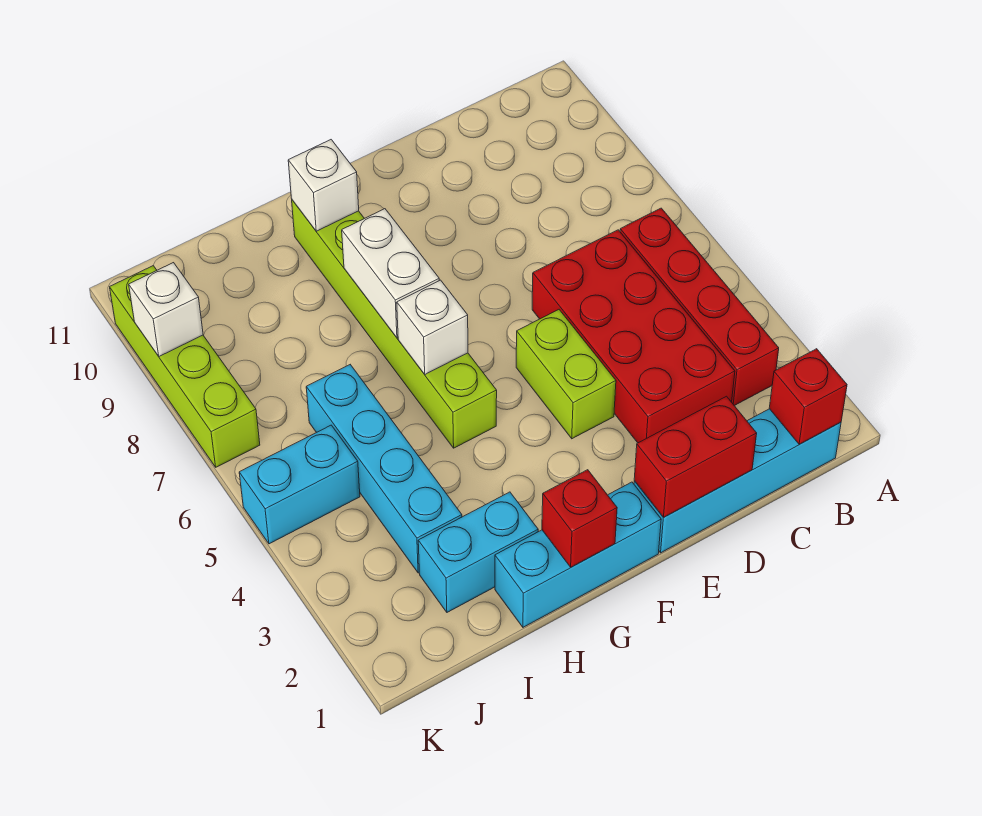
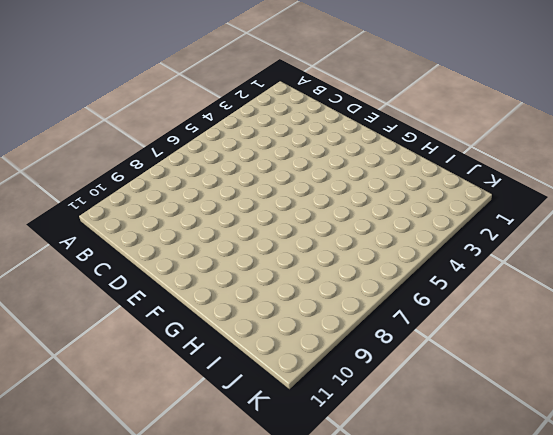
none -> cyan 1x4 brick [634,409,841,553]
none -> red 1x4 brick [620,208,779,406]
none -> red 2x4 brick [532,230,735,443]

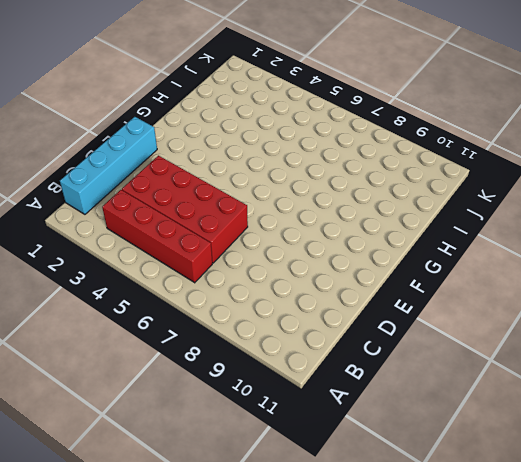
none -> lime 1x2 brick [516,310,616,439]
none -> cyan 1x3 brick [495,482,661,627]
none -> lime 1x6 brick [292,200,497,448]

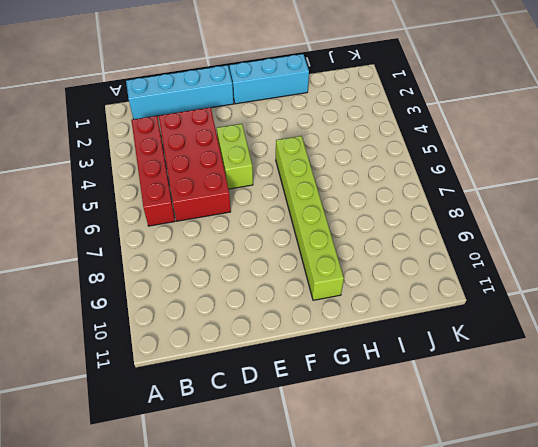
none -> cyan 1x2 brick [418,492,538,612]
none -> cyan 1x4 brick [306,365,462,573]
none -> cyan 1x2 brick [239,425,360,544]

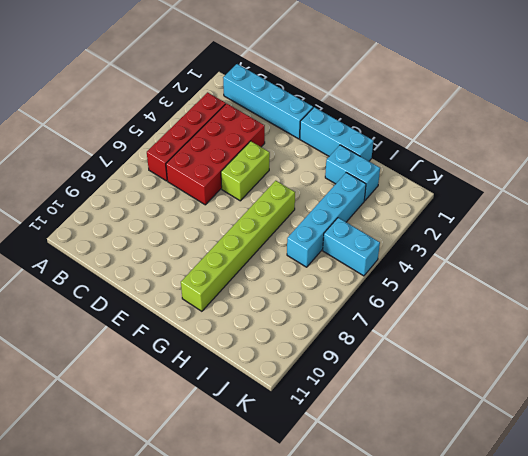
none -> lime 1x4 brick [110,266,260,467]
none -> red 1x1 brick [769,349,847,444]
none -> red 1x2 brick [634,396,757,517]

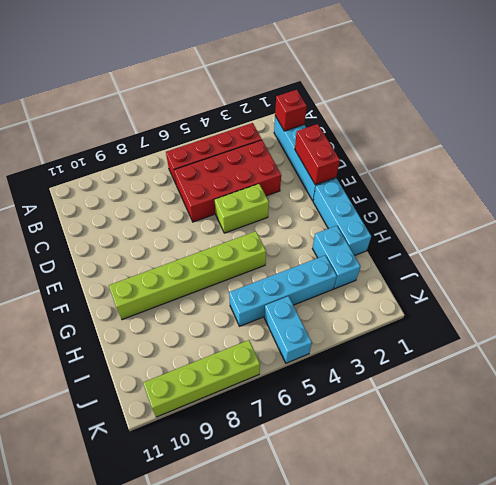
none -> red 1x1 brick [542,470,617,567]
none -> white 1x1 brick [397,280,468,374]
none -> white 1x2 brick [342,209,439,338]

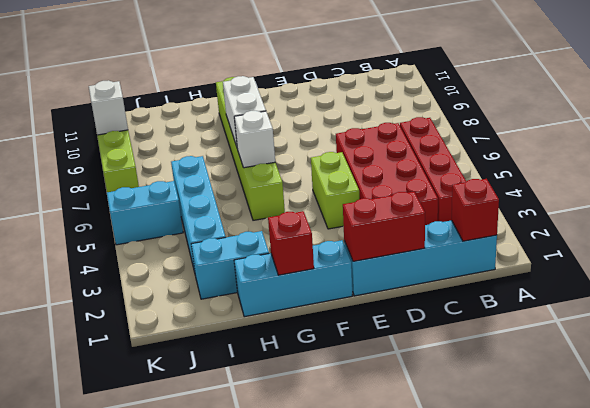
none -> white 1x1 brick [288,140,359,231]

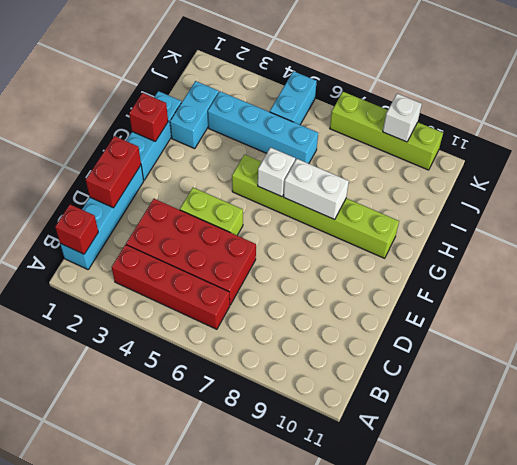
none -> white 1x1 brick [288,140,359,231]

